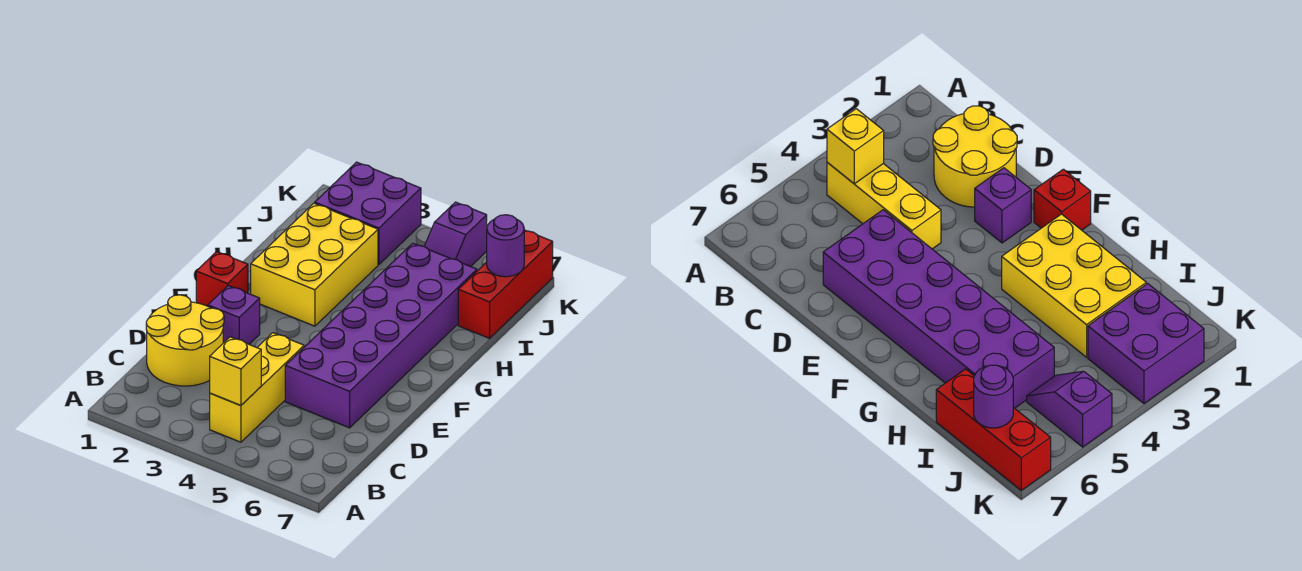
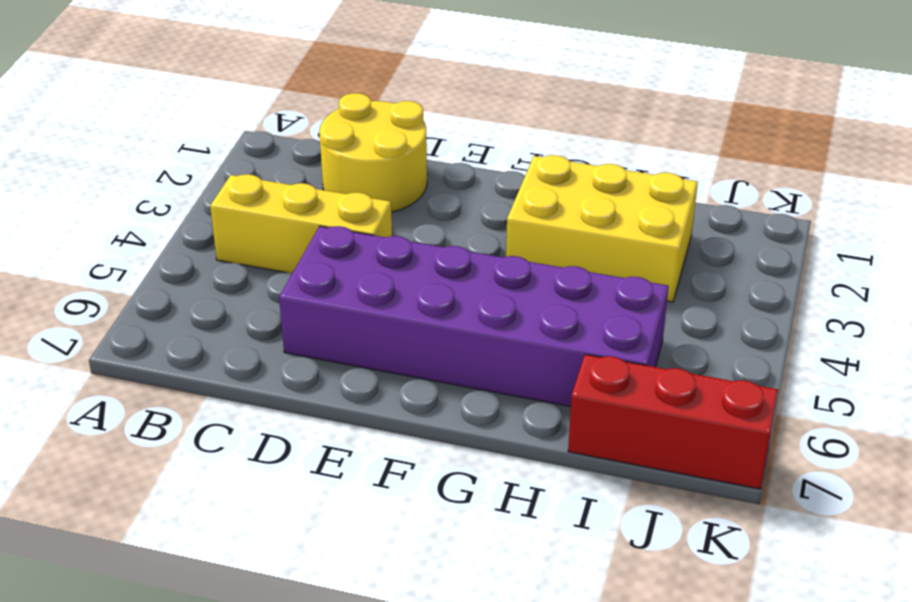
none -> purple 1x1 brick [208,286,260,344]
none -> red 1x1 brick [196,252,248,306]

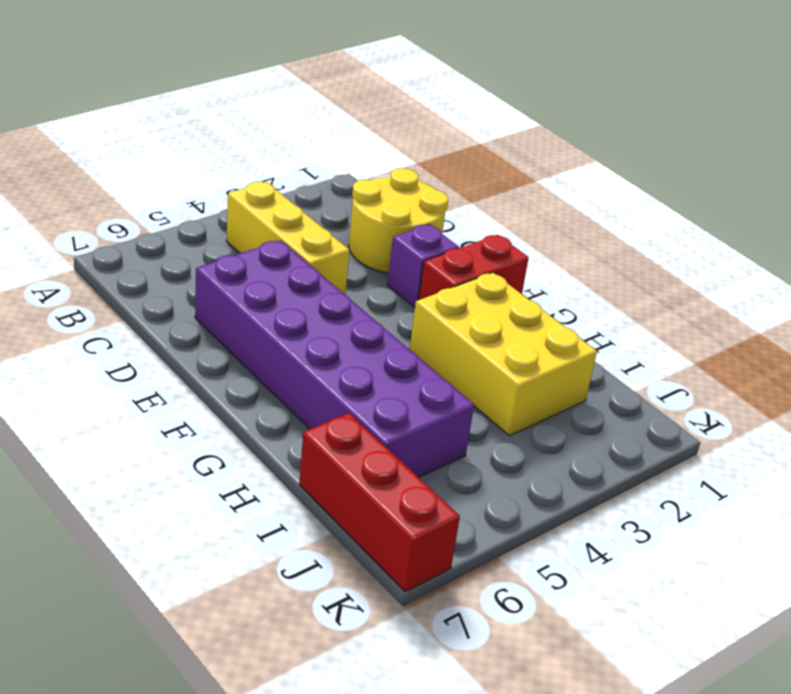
red 1x2 brick [419,235,529,300] -> red 1x1 brick [196,252,248,306]
none -> purple 2x2 brick [315,162,421,264]
none -> purple 1x2 slope [424,202,487,267]

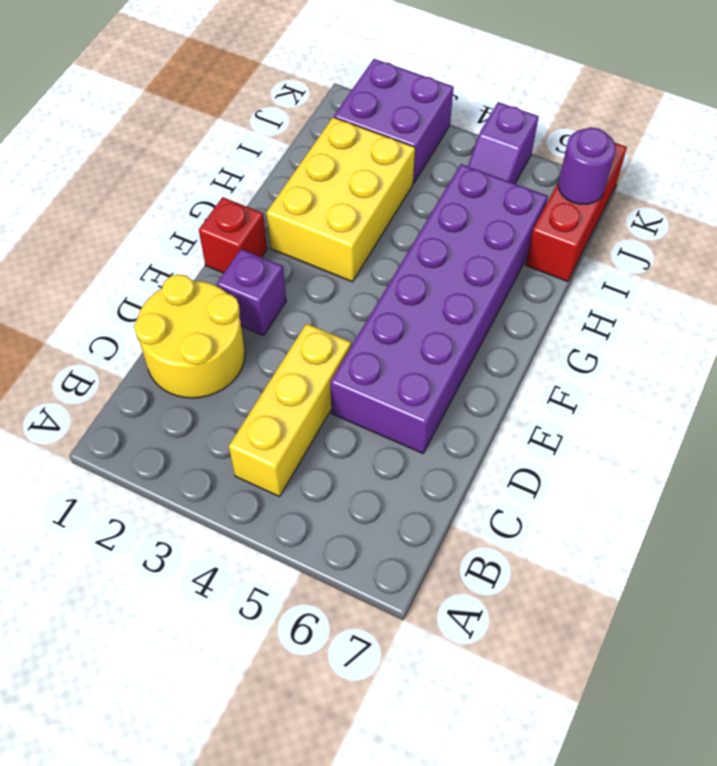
none -> yellow 1x1 brick [210,337,261,405]

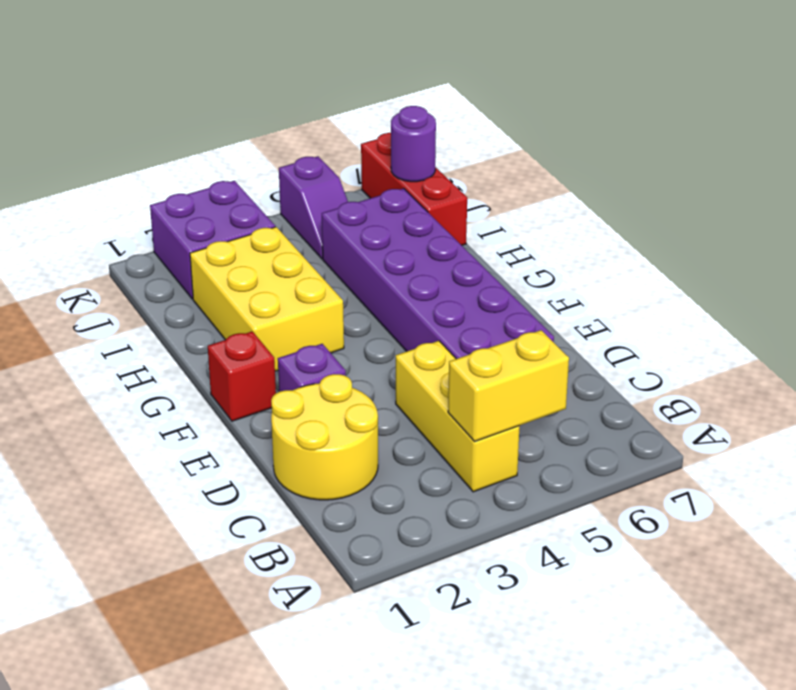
yellow 1x2 brick [448,330,569,441] -> yellow 1x1 brick [210,337,261,405]

